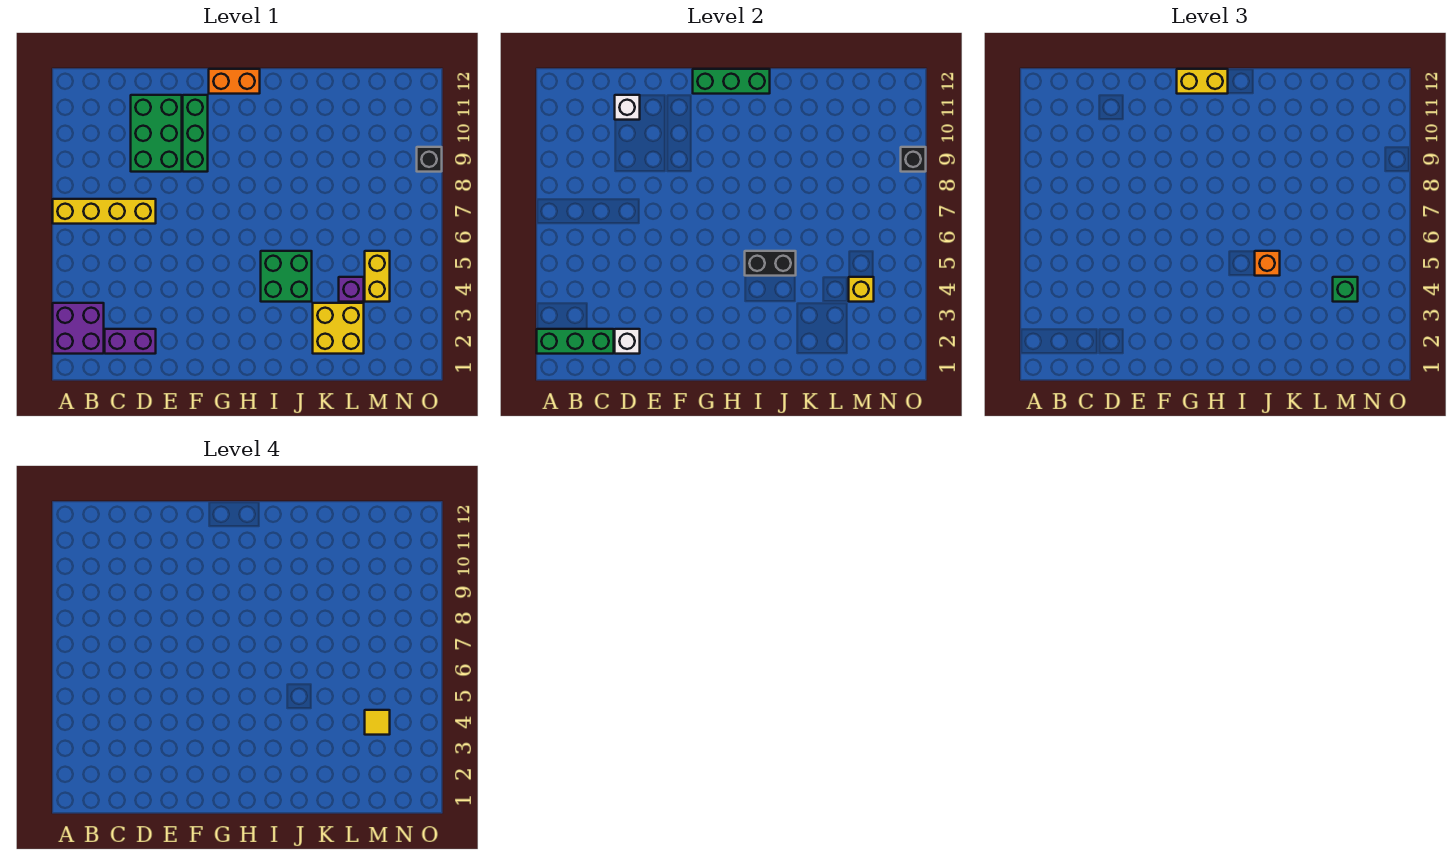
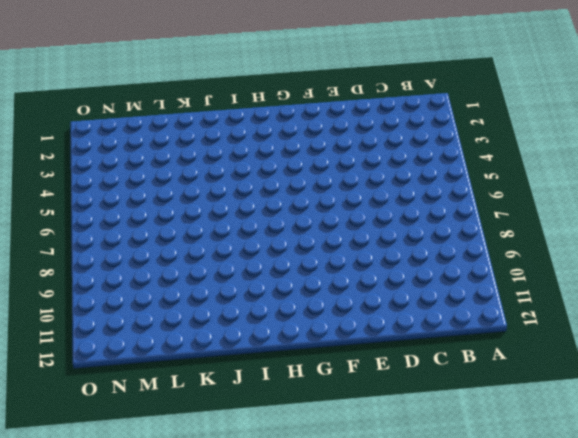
none -> purple 2x2 brick [53,303,104,354]
none -> yellow 1x4 brick [53,199,156,224]
none -> purple 1x2 brick [105,329,156,354]

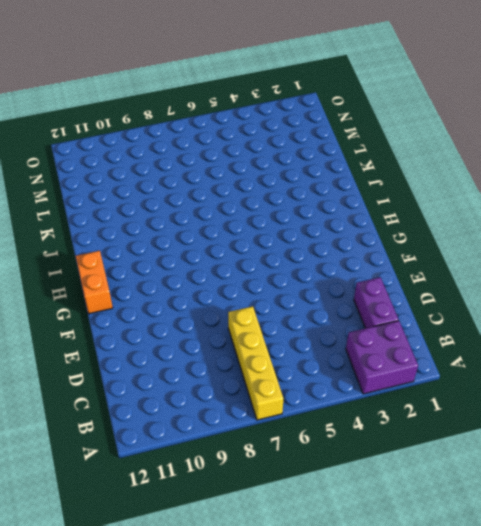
none -> green 2x3 brick [131,95,182,172]
none -> green 1x3 brick [183,95,208,172]
none -> green 2x2 brick [261,251,312,302]

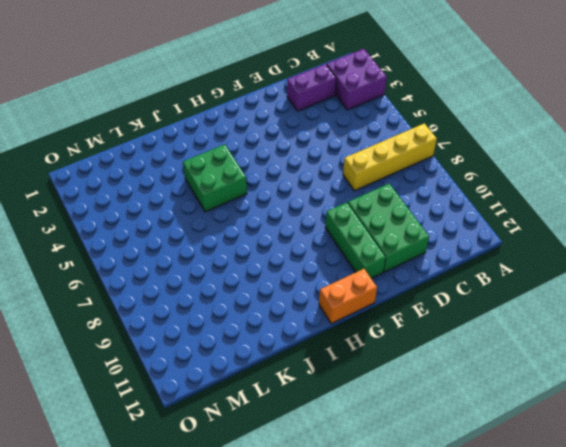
none -> yellow 2x2 brick [313,303,364,354]
none -> purple 1x1 brick [339,277,364,302]
none -> yellow 1x2 brick [365,251,390,302]

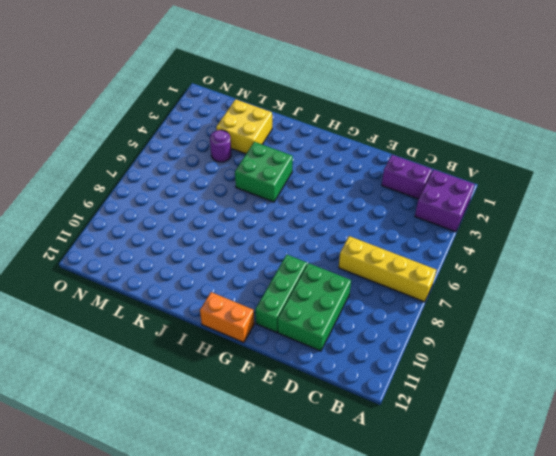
purple 1x1 round brick [210,130,231,162] -> purple 1x1 brick [339,277,364,302]
none -> yellow 1x2 brick [365,251,390,302]
none -> black 1x1 brick [417,147,442,172]
none -> green 1x3 brick [537,329,614,354]

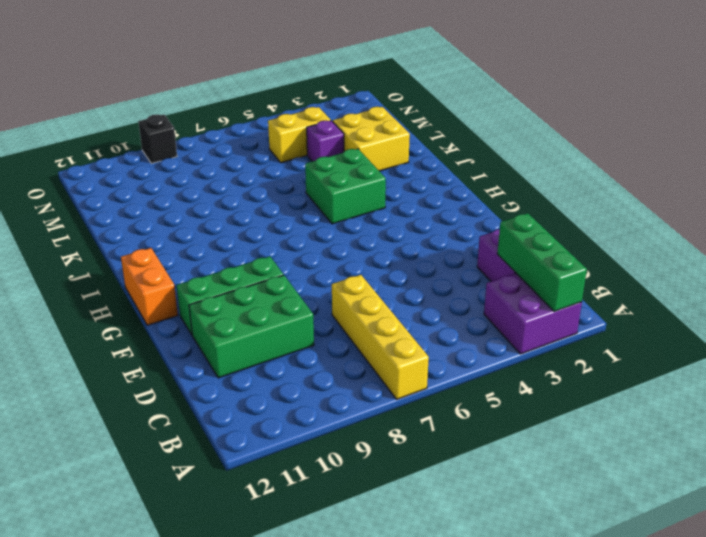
none -> white 1x1 brick [615,329,640,354]
none -> white 1x1 brick [615,95,640,120]
none -> green 1x3 brick [693,69,770,94]

